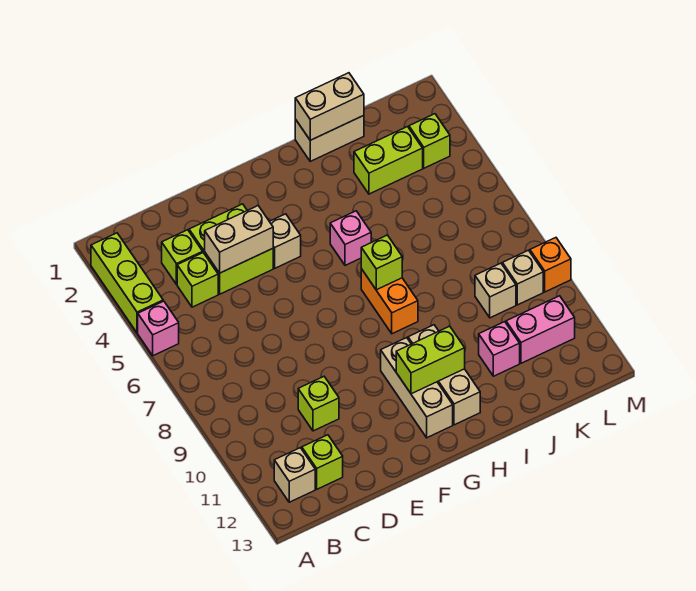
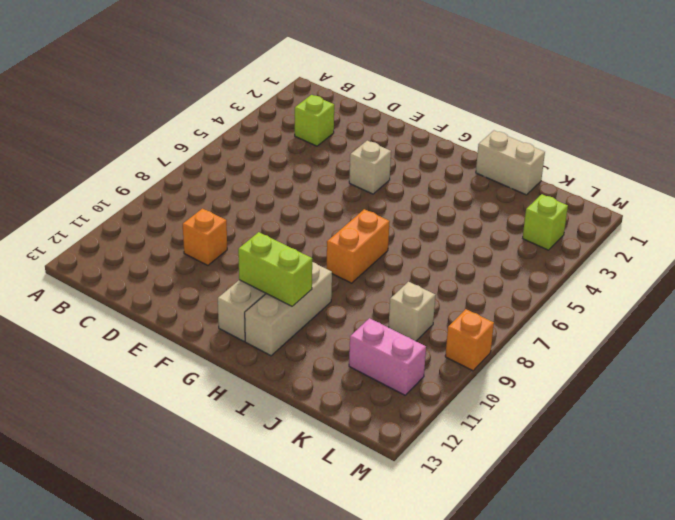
orange 1x1 brick [183,209,227,265] -> lime 1x1 brick [298,377,339,431]
none -> lime 1x3 brick [91,233,163,333]
none -> pink 1x1 brick [138,301,179,356]
none -> tan 1x1 brick [274,448,315,502]

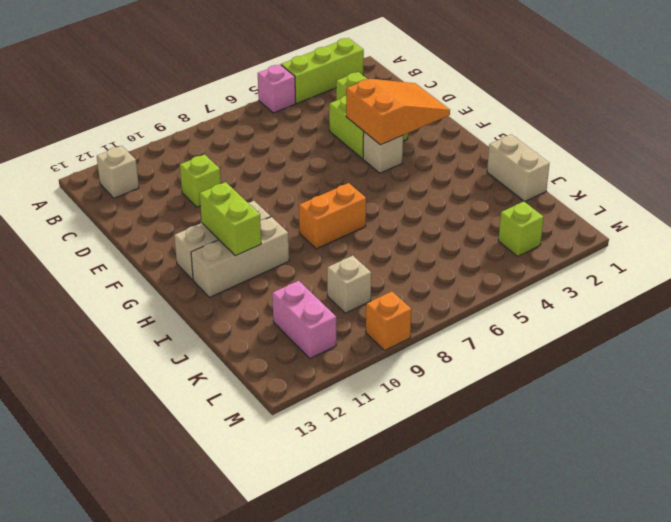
orange 2x3 slope [346,79,450,145] -> tan 1x2 brick [205,206,273,273]
none -> lime 1x1 brick [177,253,218,307]
none -> lime 1x1 brick [302,435,343,489]
none -> pink 1x1 brick [330,211,371,265]

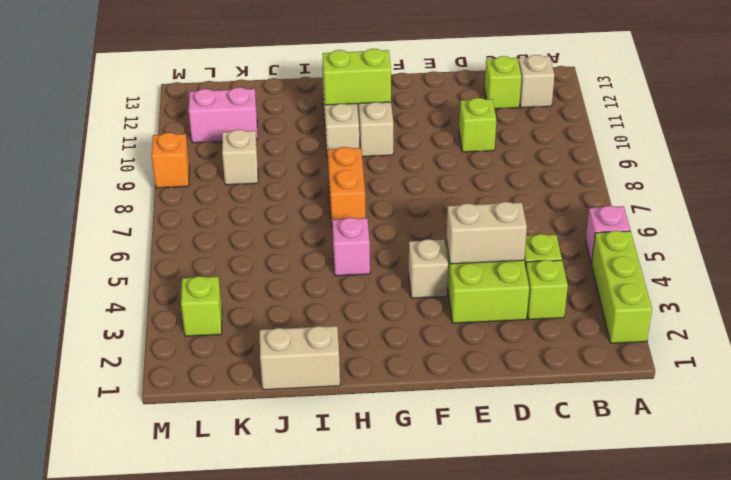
none -> lime 1x2 brick [354,127,423,194]
none -> pink 1x1 brick [479,322,520,376]
none -> tan 1x1 brick [502,250,543,305]

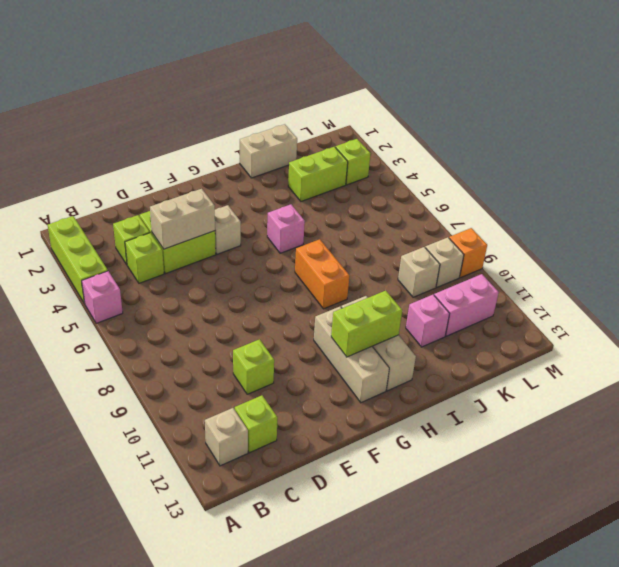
none -> lime 1x1 brick [361,235,402,290]
none -> tan 1x2 brick [295,73,364,140]

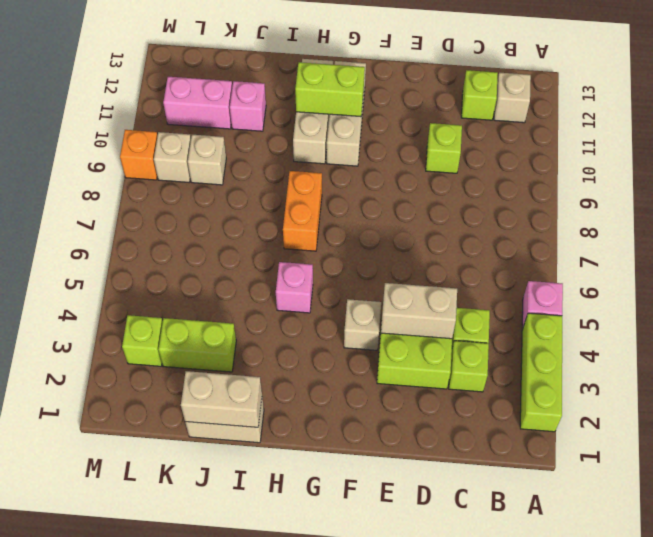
none -> lime 1x1 brick [361,235,402,290]

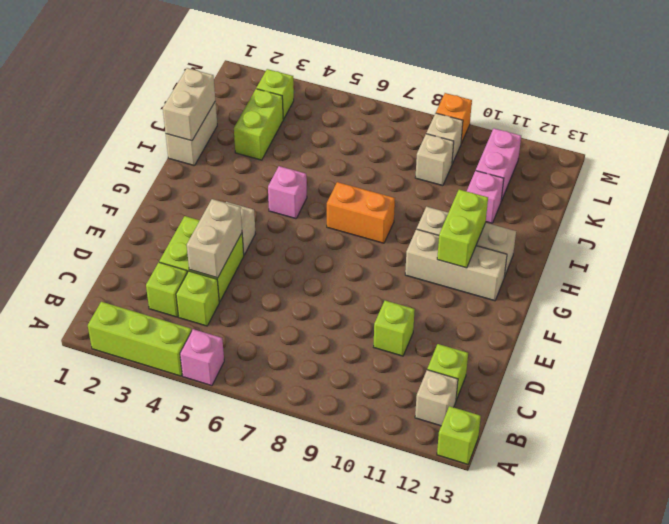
lime 1x1 brick [437,406,481,464] -> lime 1x1 brick moved to [361,235,402,290]

